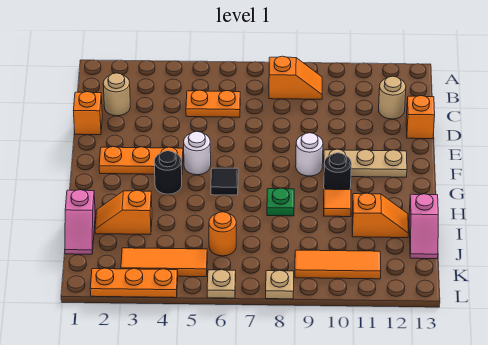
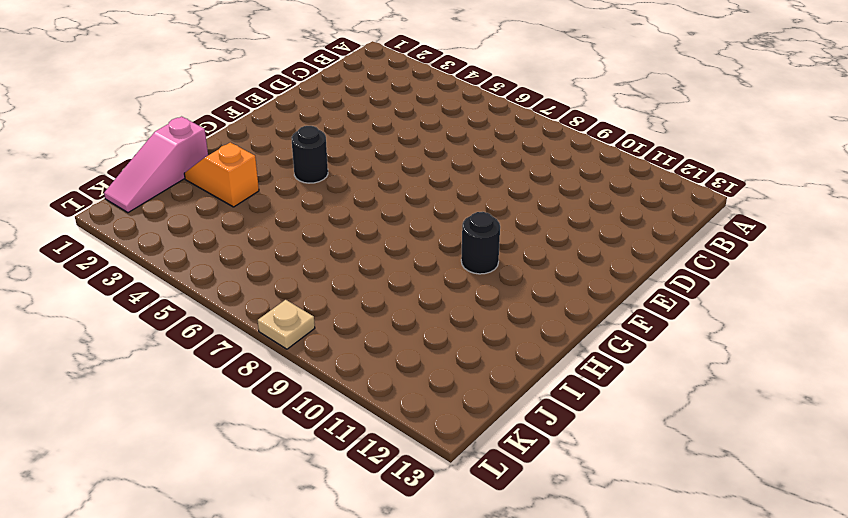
pink 1x3 slope [104,117,208,213] -> pink 1x2 slope [65,190,95,254]
none -> orange 1x2 slope [269,56,322,99]
none -> tan 1x1 round brick [103,73,130,116]
none -> orange 1x2 plate [186,90,240,117]

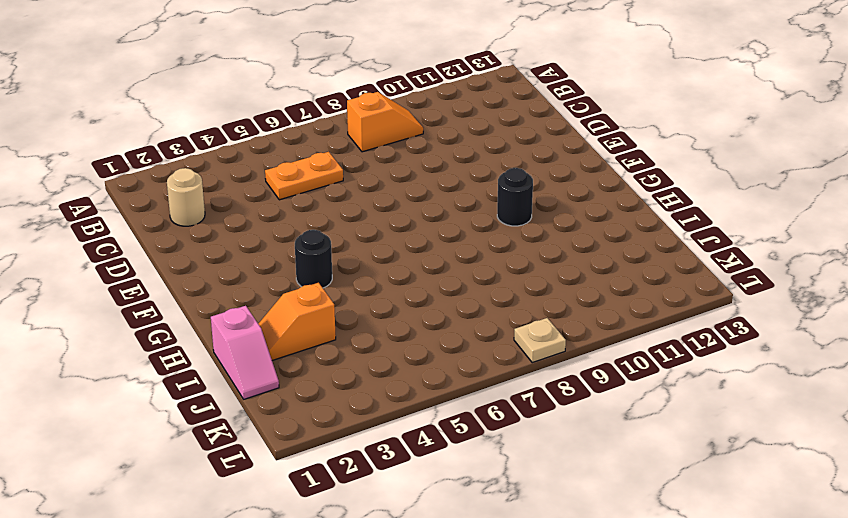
none -> tan 1x1 round brick [379,76,406,119]
none -> orange 1x1 brick [74,92,102,135]
none -> orange 1x1 brick [406,96,435,139]

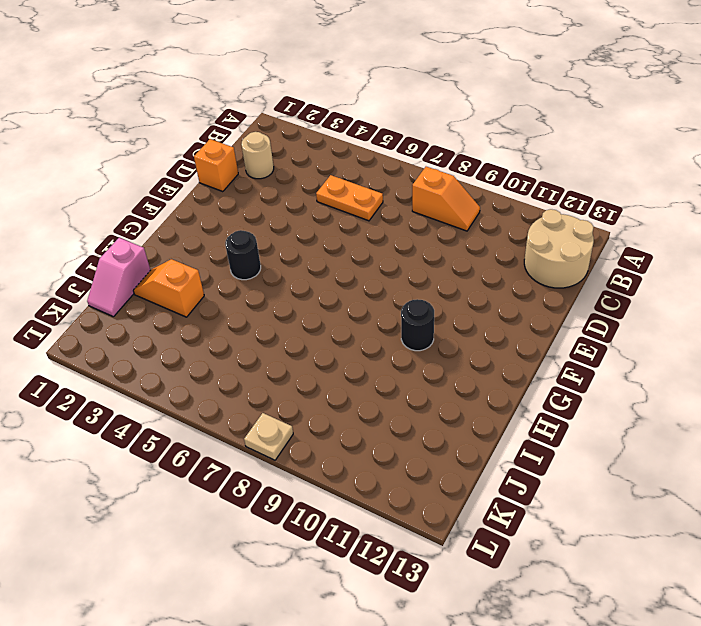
tan 2x2 round brick [524,209,594,288] -> tan 1x1 round brick [379,76,406,119]
none -> orange 1x1 brick [406,96,435,139]
none -> orange 1x3 plate [99,147,183,174]
none -> white 1x1 round brick [184,132,211,175]

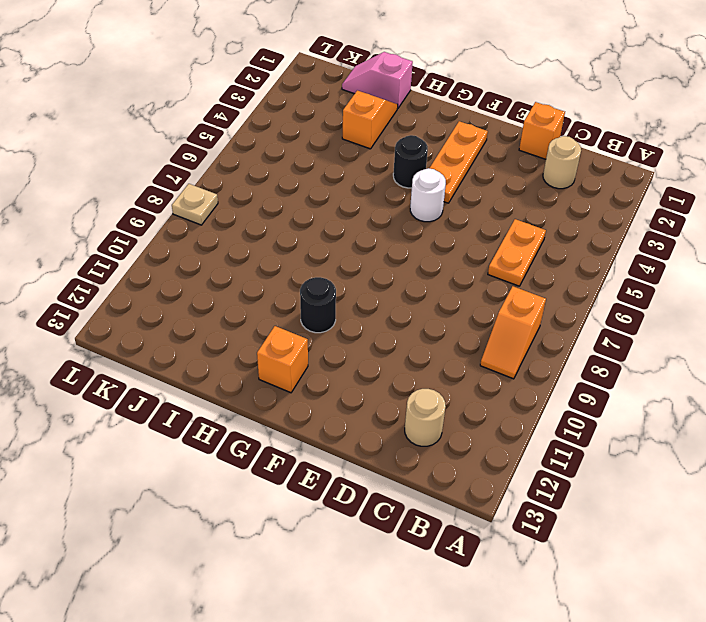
orange 1x1 brick [257,326,308,393] -> orange 1x1 brick moved to [406,96,435,139]
none -> white 1x1 round brick [296,133,323,176]
none -> tan 1x3 plate [324,149,407,177]
none -> black 1x1 tile [211,168,238,195]

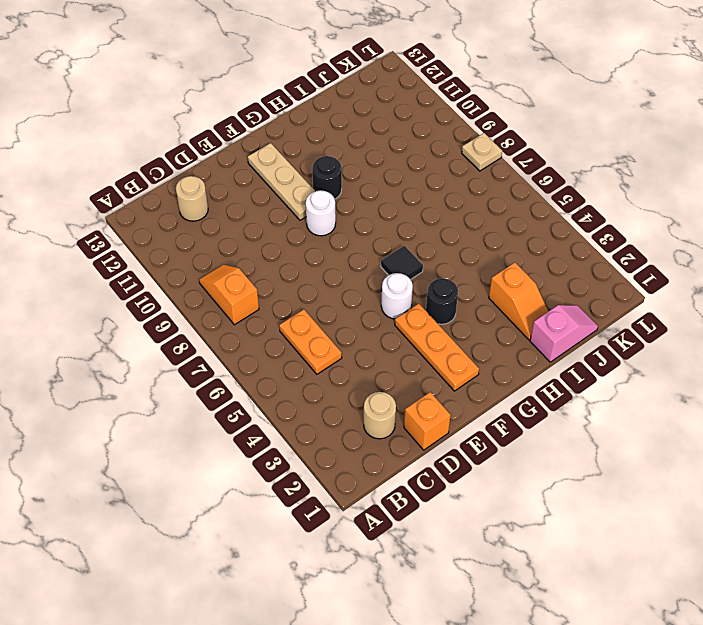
none -> orange 1x1 brick [406,96,435,139]
none -> green 1x1 plate [267,188,294,216]
none -> orange 1x1 tile [324,189,351,217]

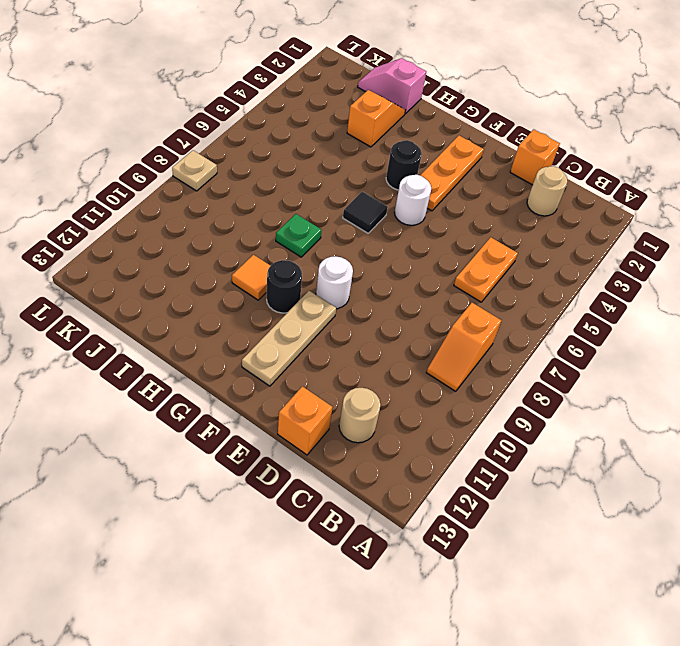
none -> orange 1x2 slope [352,193,409,238]
none -> pink 1x2 slope [409,194,438,259]
none -> orange 1x1 round brick [209,212,236,256]

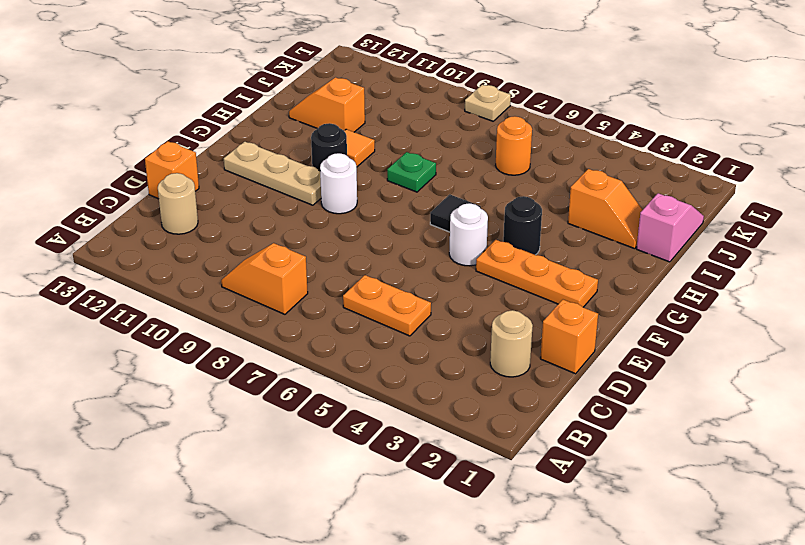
none -> pink 1x2 slope [409,194,438,259]
none -> orange 1x3 tile [121,248,207,277]
none -> orange 1x3 tile [295,250,381,279]

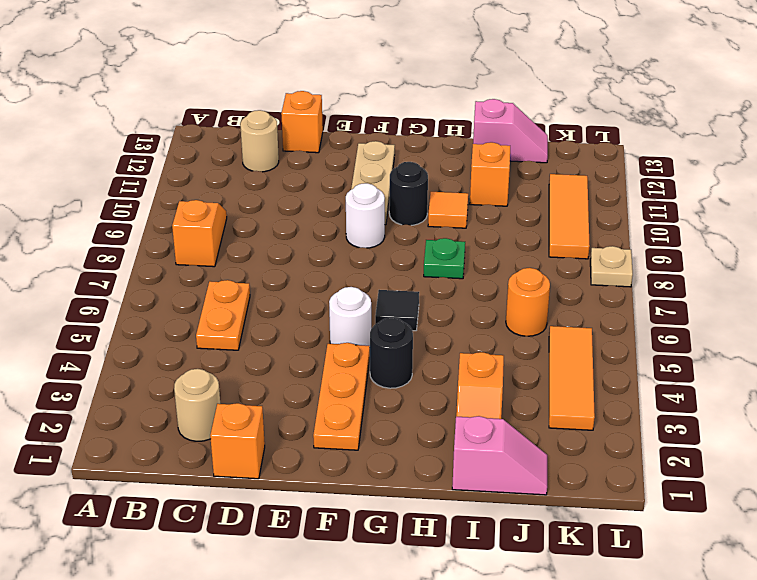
none -> orange 1x3 plate [90,268,178,298]
none -> tan 1x1 plate [207,270,236,298]

